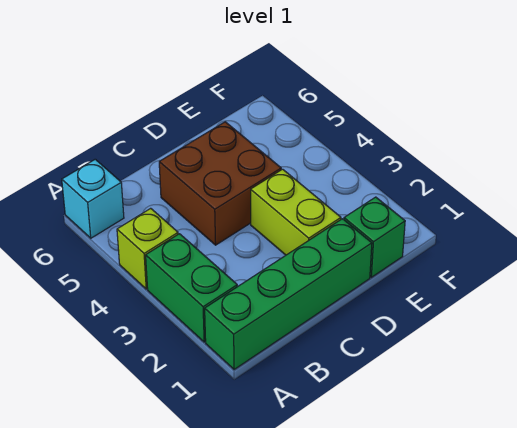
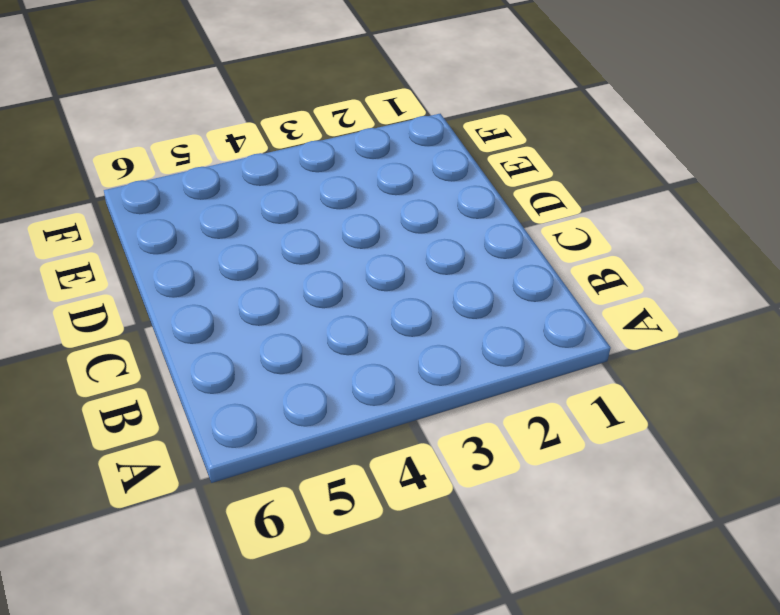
none -> green 1x4 brick [205,219,372,370]
none -> green 1x2 brick [146,234,237,342]

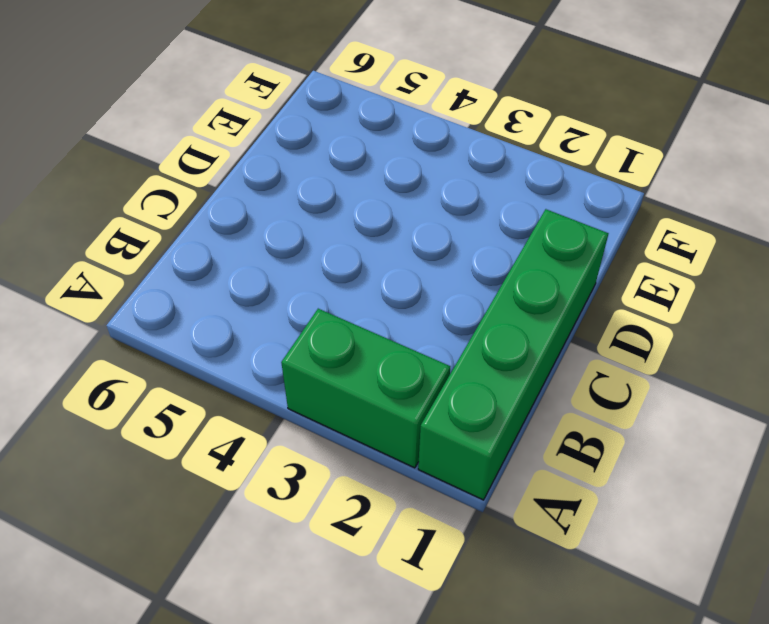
none -> lime 1x1 brick [117,208,178,289]
none -> cyan 1x1 brick [62,159,124,238]

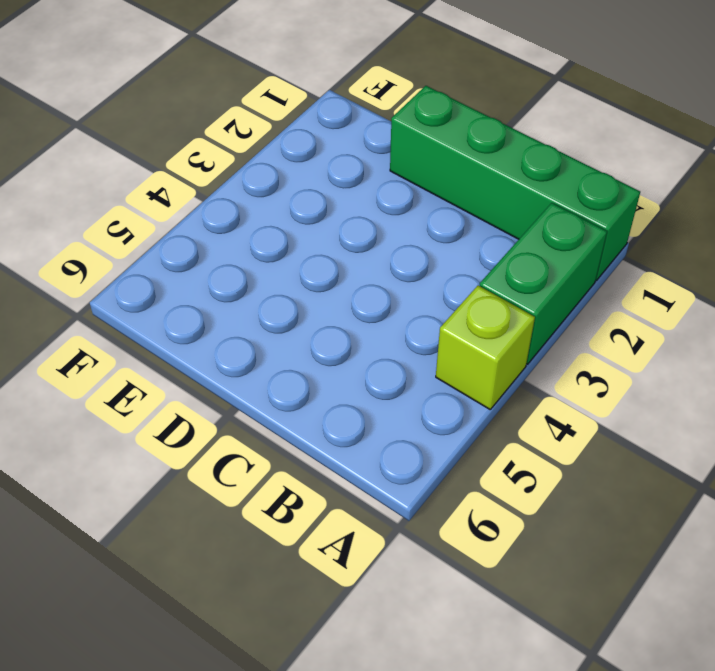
none -> cyan 1x1 brick [62,159,124,238]
none -> brown 2x2 brick [159,122,281,245]

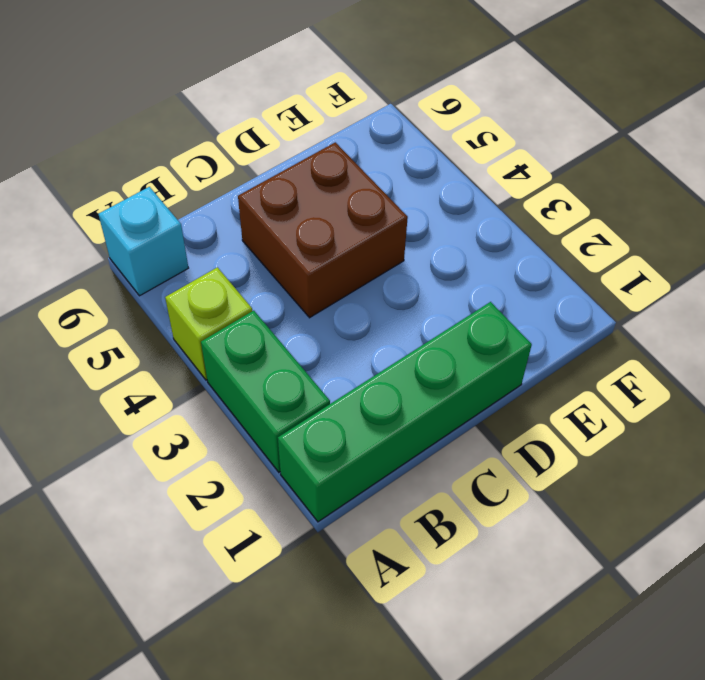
none -> lime 1x2 brick [251,169,341,255]
none -> green 1x1 brick [344,197,405,277]

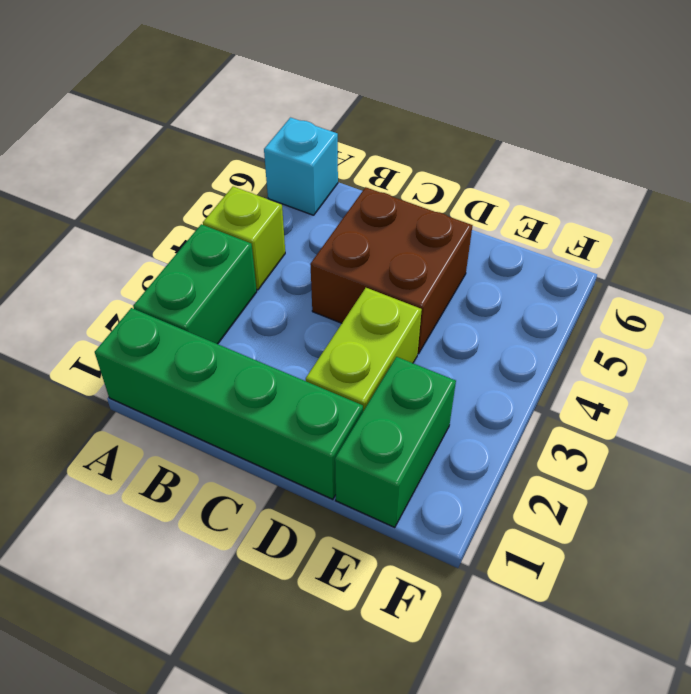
green 1x2 brick [335,357,456,527] -> green 1x1 brick [344,197,405,277]

